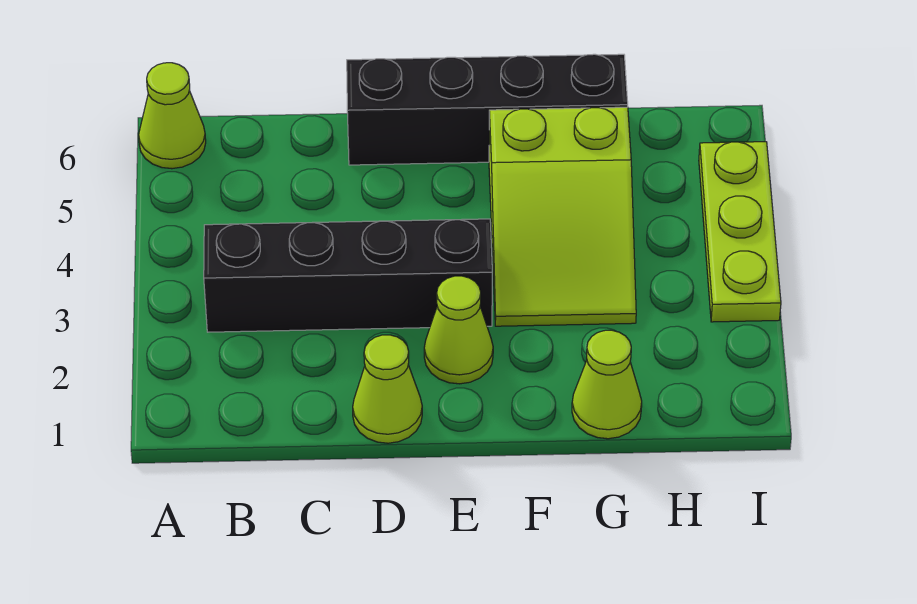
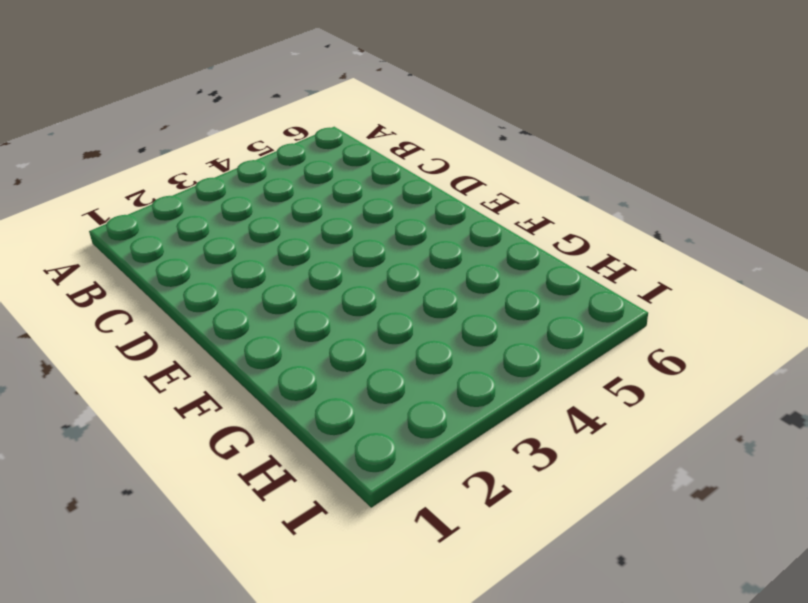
none -> lime 1x1 cone [139,63,206,169]
none -> black 1x4 brick [204,219,492,332]

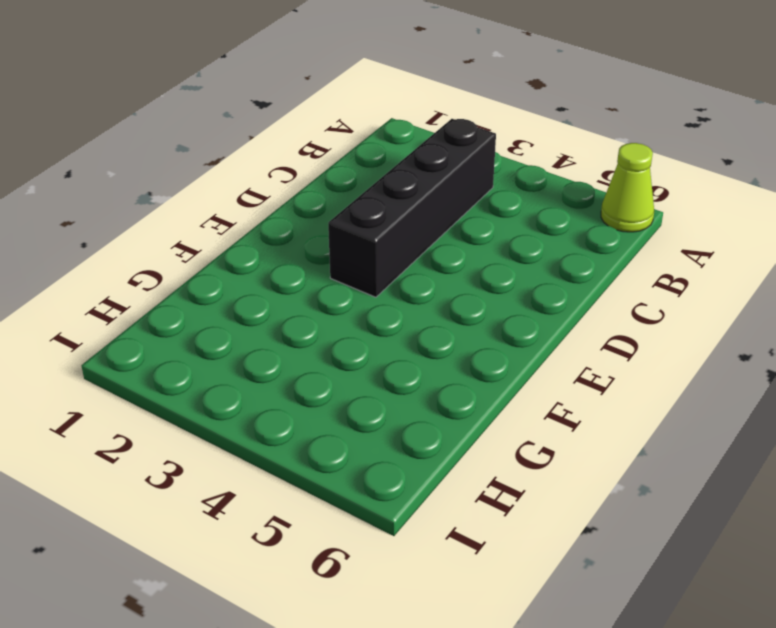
none -> lime 1x1 cone [353,335,422,443]
none -> black 1x4 brick [347,54,628,165]

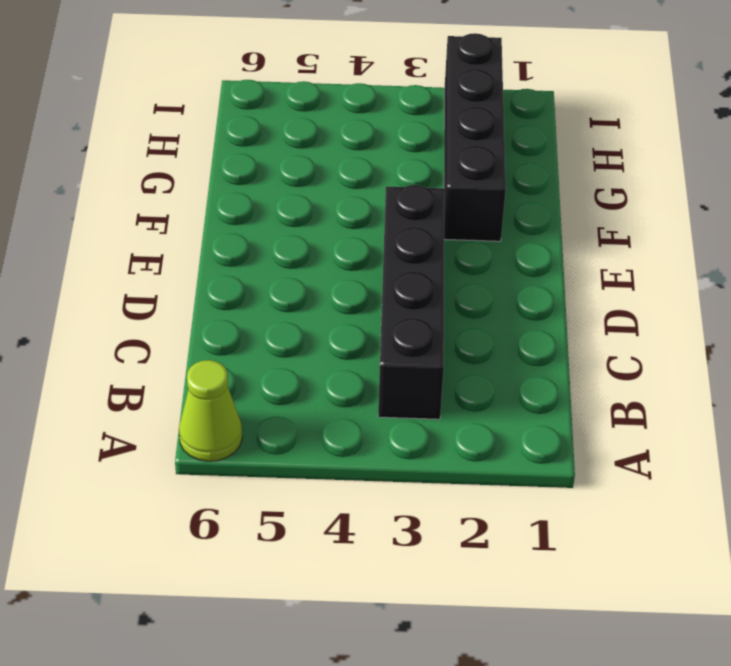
black 1x4 brick [444,33,506,241] -> black 1x4 brick moved to [347,54,628,165]
none -> lime 1x1 cone [353,335,422,443]
none -> lime 1x1 cone [424,276,493,384]

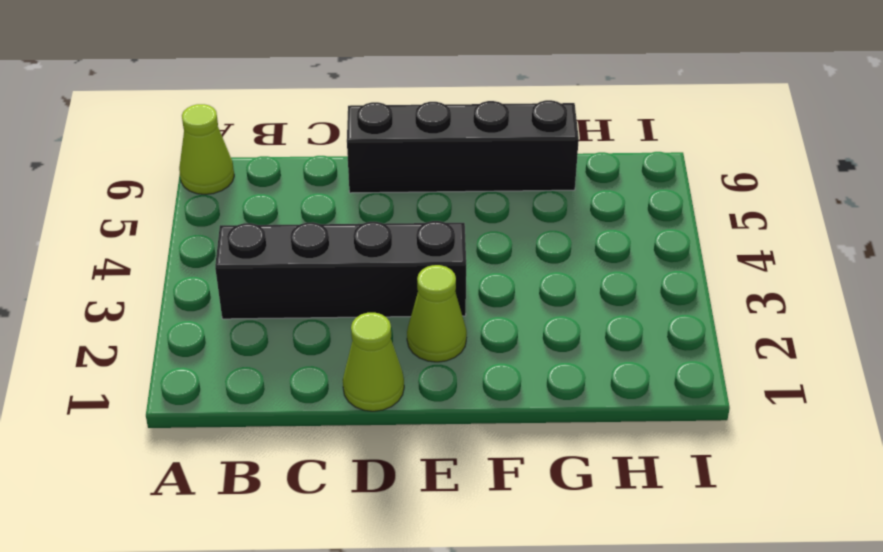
none -> lime 2x3 slope [489,107,636,326]
none -> lime 1x1 cone [572,330,642,439]

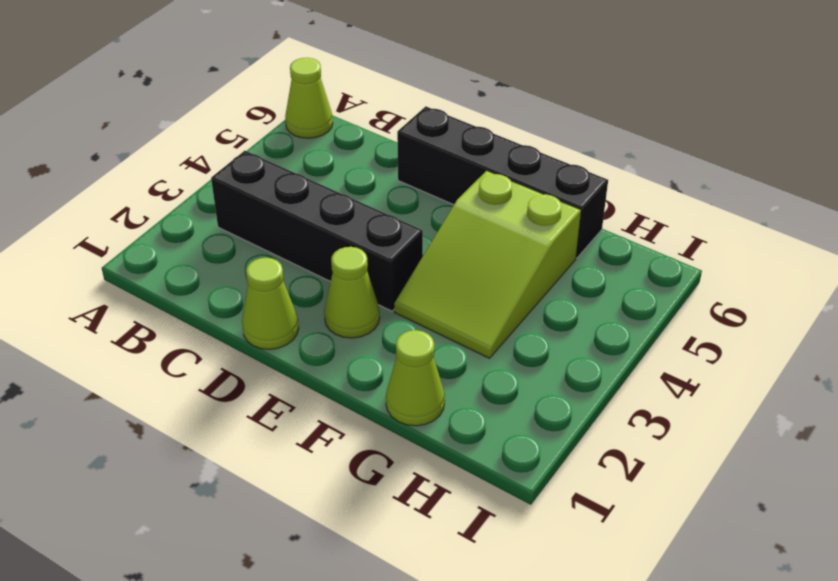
none -> lime 1x3 plate [699,142,781,322]

